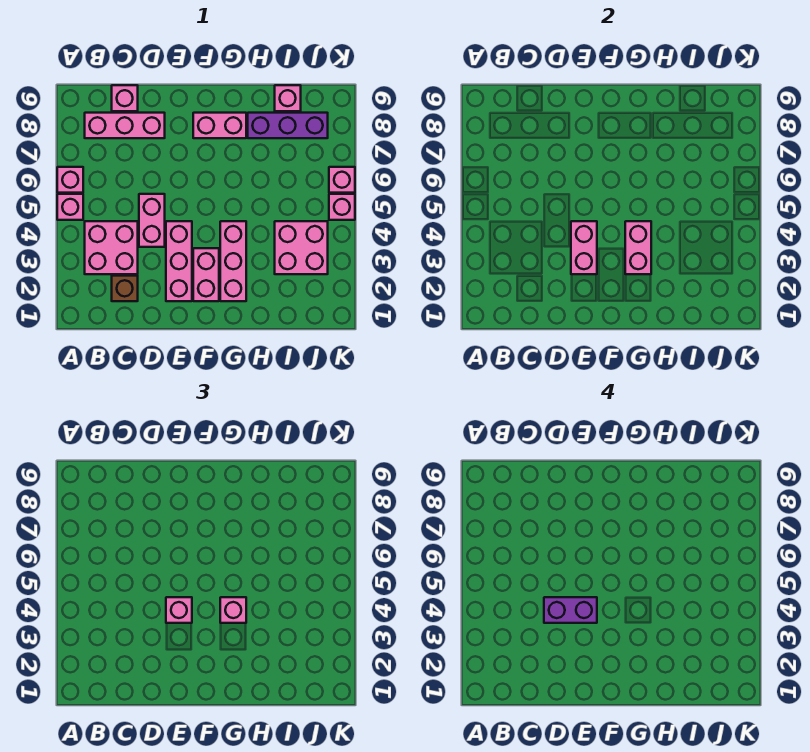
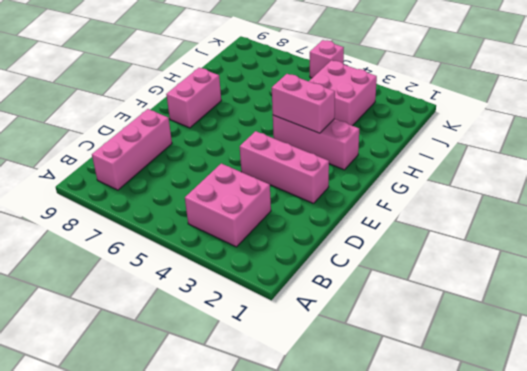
none -> pink 1x1 brick [57,194,83,220]
none -> pink 1x1 brick [57,167,83,193]
none -> brown 1x1 brick [112,276,138,301]

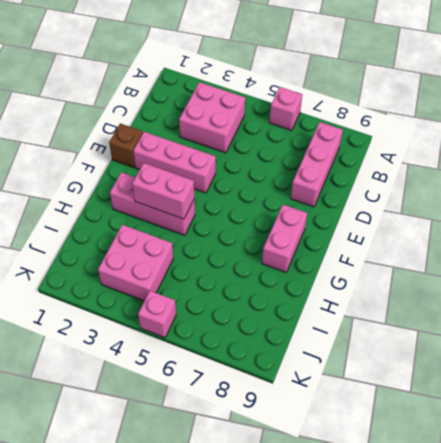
brown 1x1 brick [109,123,143,167] -> brown 1x1 brick moved to [112,276,138,301]
none -> pink 1x1 brick [57,194,83,220]
none -> pink 1x1 brick [112,85,138,111]
none -> pink 1x2 brick [139,194,165,247]

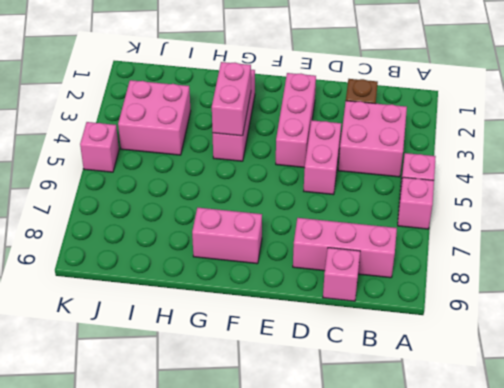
none -> pink 1x2 brick [193,248,219,301]
none -> purple 1x3 brick [248,113,328,138]
none -> pink 1x1 brick [275,85,301,111]

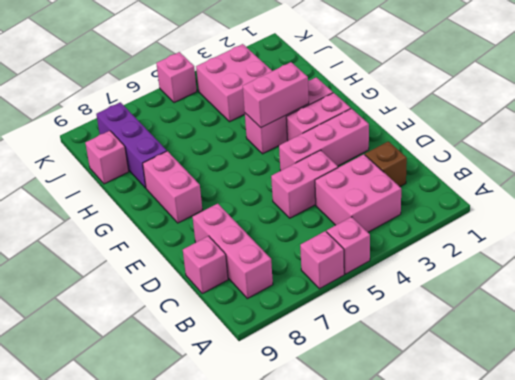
none -> pink 1x1 brick [329,167,355,193]
none -> pink 1x2 brick [571,221,597,274]
none -> pink 1x1 brick [166,597,192,623]

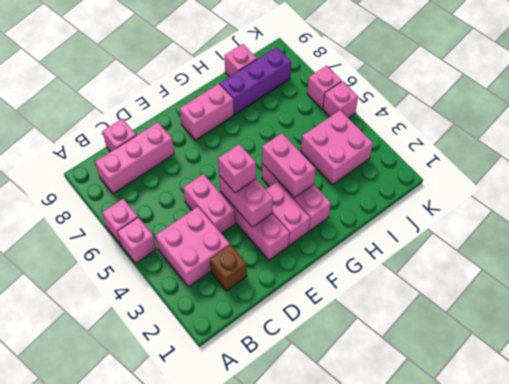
none -> pink 1x1 brick [220,597,246,623]
none -> purple 1x2 brick [544,597,597,623]

